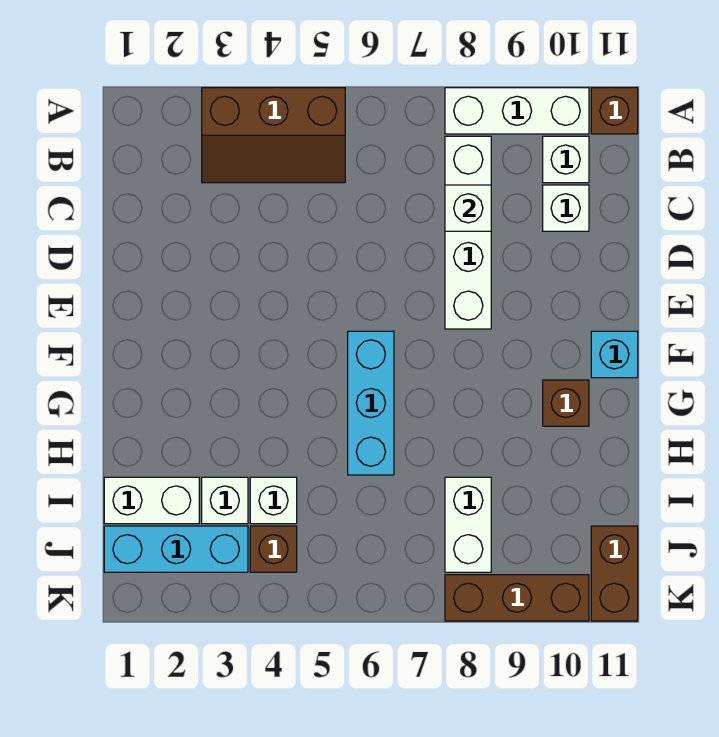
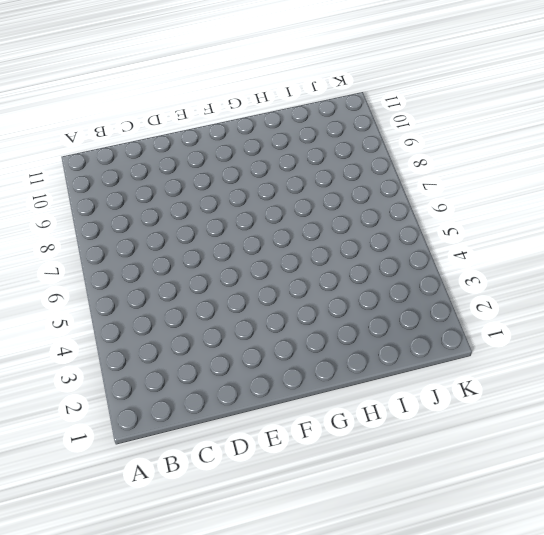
none -> brown 2x3 slope [202,88,345,183]
none -> white 1x3 brick [445,88,589,134]
none -> brown 1x1 brick [591,88,638,134]

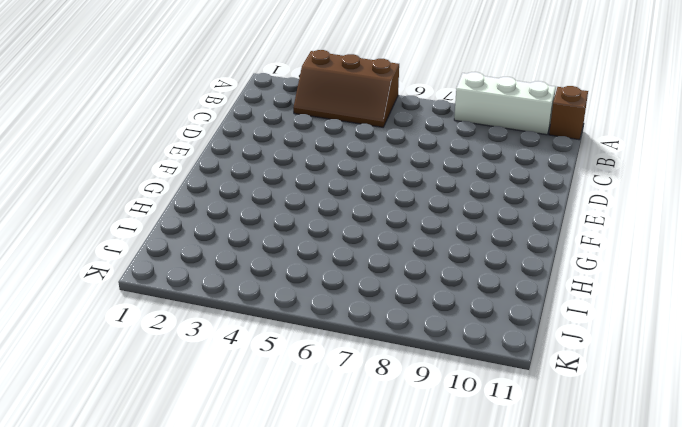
none -> white 1x4 brick [445,136,491,329]
none -> white 1x1 brick [543,136,589,183]
none -> white 1x1 brick [543,185,589,231]

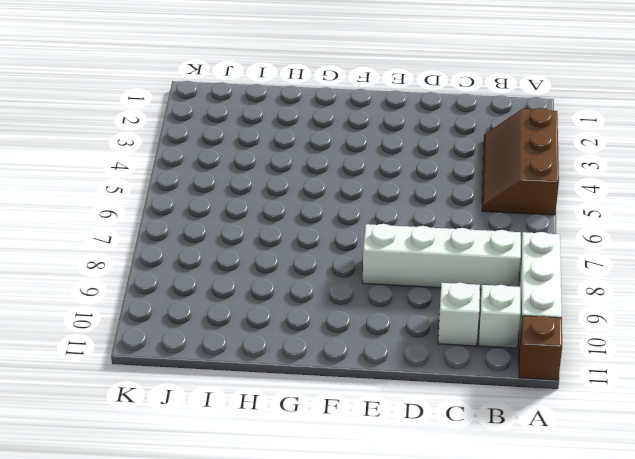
none -> cyan 1x3 brick [348,331,394,475]
none -> cyan 1x1 brick [591,331,638,378]
none -> brown 1x1 brick [543,380,589,426]

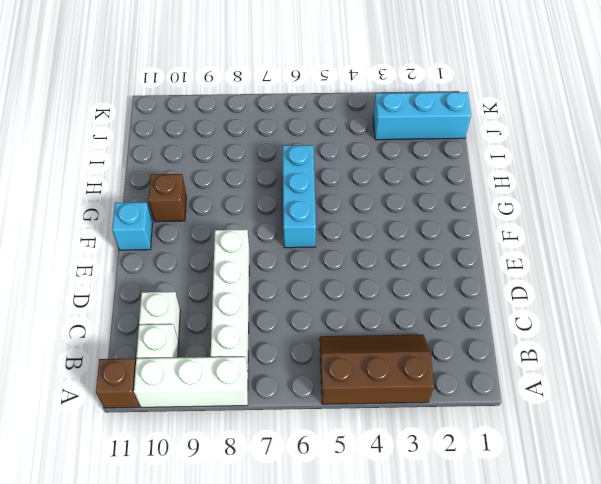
none -> white 1x2 brick [104,477,199,524]
none -> white 1x1 brick [202,477,248,524]
none -> white 1x1 brick [250,477,297,524]

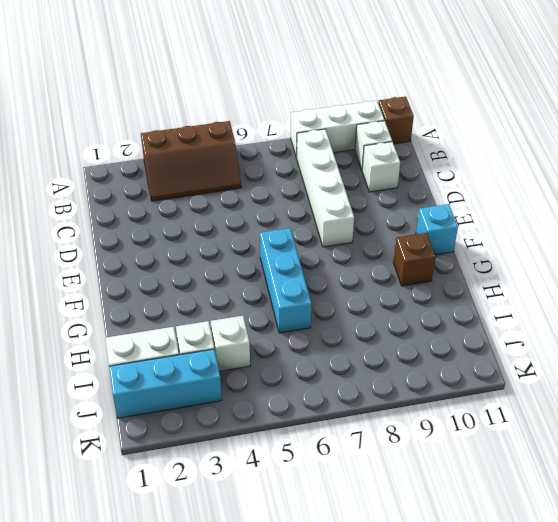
none -> white 1x2 brick [445,477,491,572]
none -> brown 1x1 brick [250,526,297,572]
none -> brown 1x2 brick [591,526,638,621]

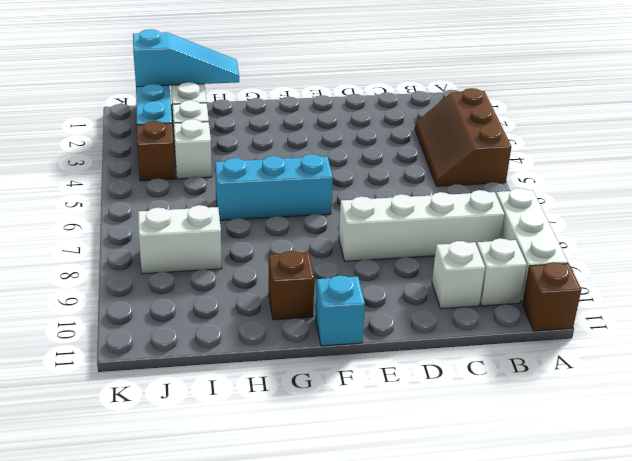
cyan 1x3 slope [133,29,239,87] -> none
none -> brown 1x2 brick [591,526,638,621]
none -> brown 1x3 brick [445,575,589,621]
none -> white 1x1 brick [445,185,491,231]

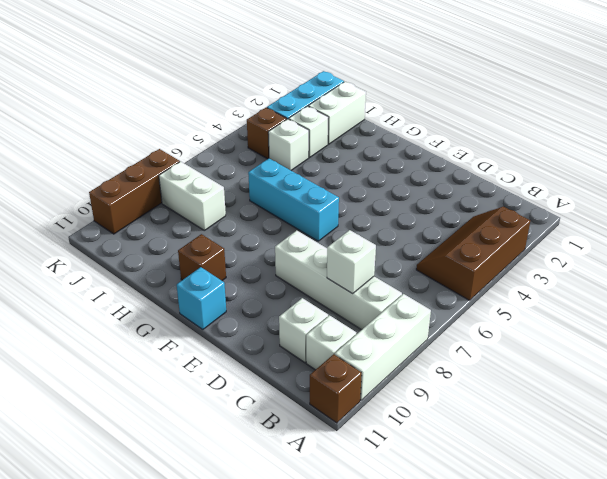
none -> brown 1x2 brick [591,526,638,621]

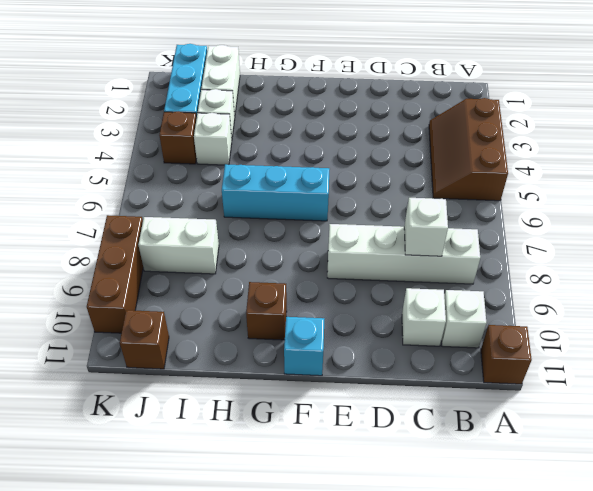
brown 1x1 brick [119,310,169,369] -> brown 1x2 brick [591,526,638,621]
none -> white 1x3 brick [445,88,589,134]

